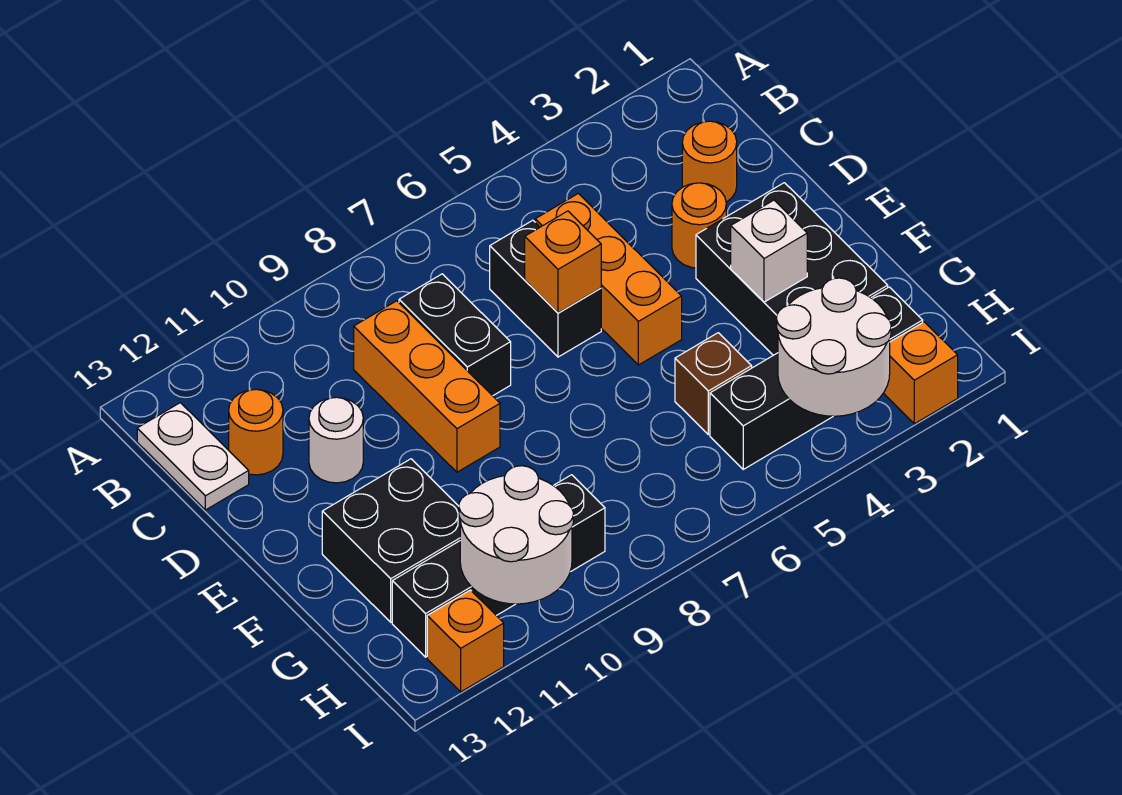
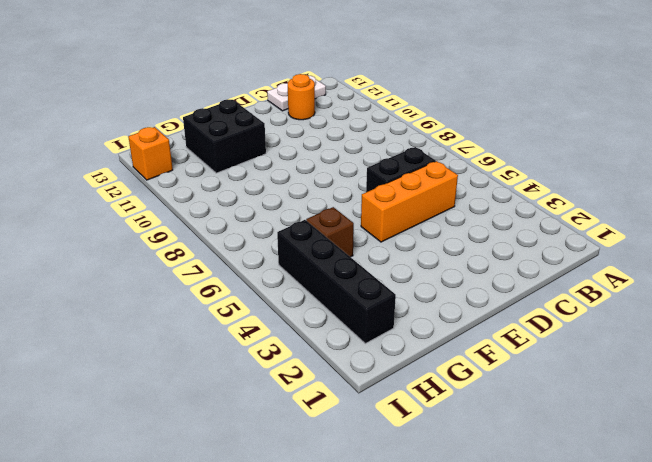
none -> orange 1x1 round brick [682,121,737,202]
none -> black 1x2 brick [399,274,511,396]
none -> orange 1x3 brick [354,301,500,472]

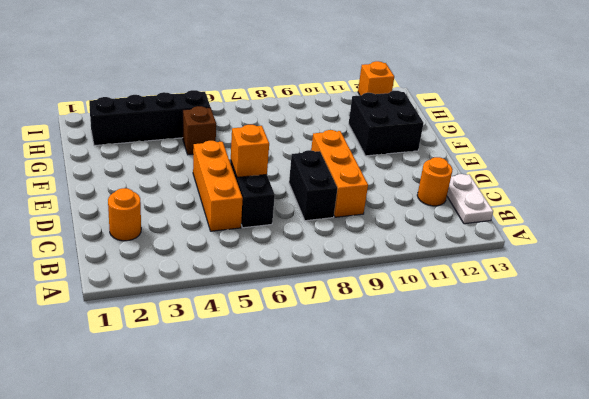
none -> orange 1x1 round brick [672,183,726,268]
none -> white 1x1 round brick [309,397,363,483]
none -> black 2x3 brick [696,183,888,355]

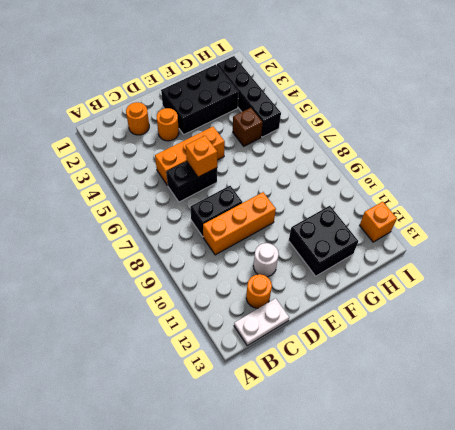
none -> black 1x4 brick [392,475,605,657]
none -> orange 1x1 brick [884,322,958,424]
none -> white 1x1 brick [731,200,807,302]

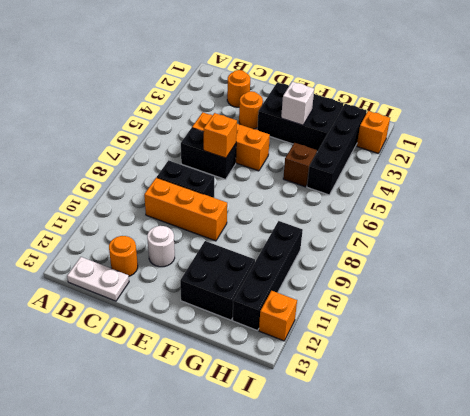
none -> white 2x2 round brick [777,278,891,416]
none -> white 2x2 round brick [459,466,573,604]

